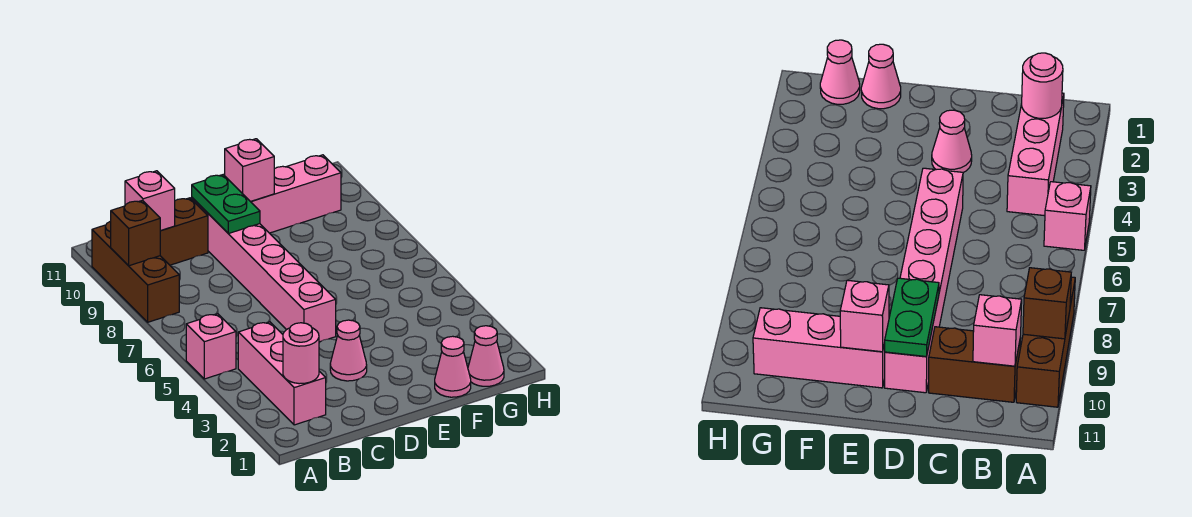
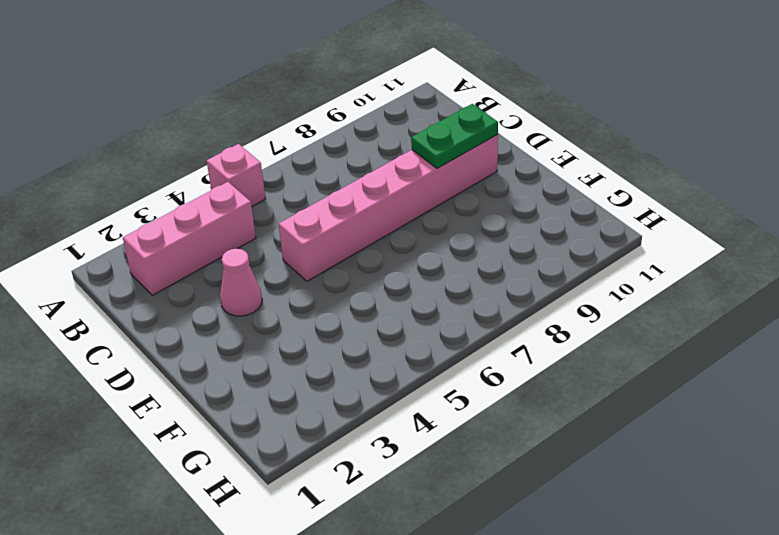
none -> brown 1x3 brick [92,221,179,322]
none -> brown 1x2 brick [160,198,208,265]
none -> pink 1x3 brick [251,155,341,233]

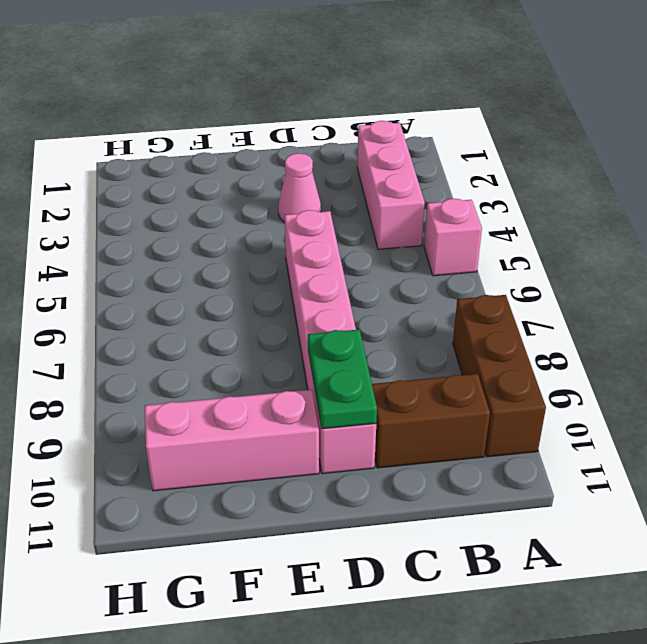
none -> pink 1x1 cone [435,336,471,397]
none -> pink 1x1 cone [468,326,504,386]
none -> brown 1x1 brick [111,200,160,266]

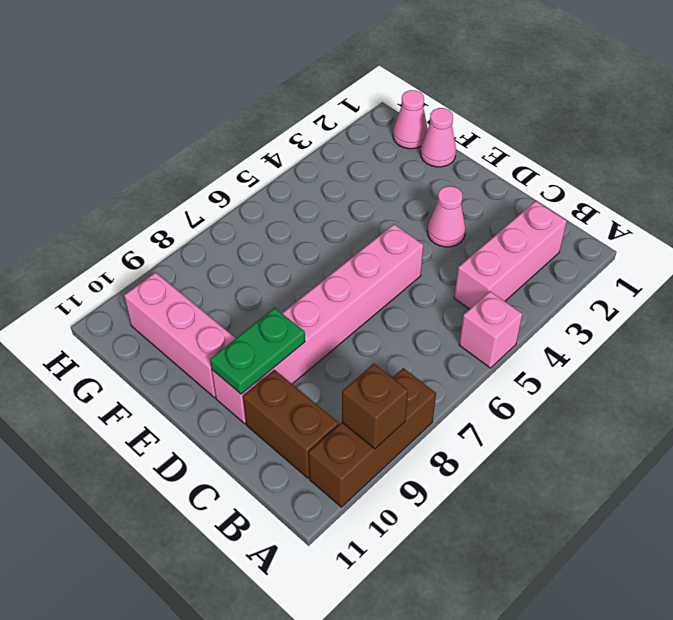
none -> pink 1x1 round brick [283,323,319,384]
none -> pink 1x1 brick [125,171,175,231]
none -> pink 1x1 brick [225,139,274,202]

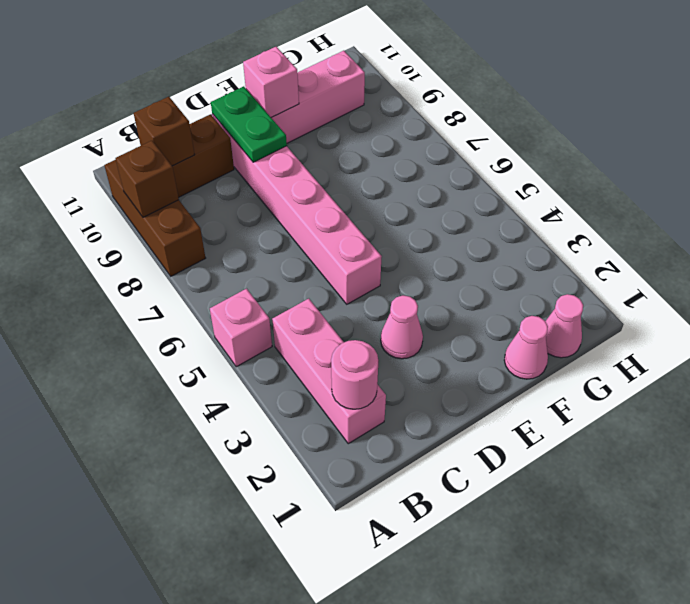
brown 1x1 brick [134,97,195,166] -> pink 1x1 brick [125,171,175,231]

